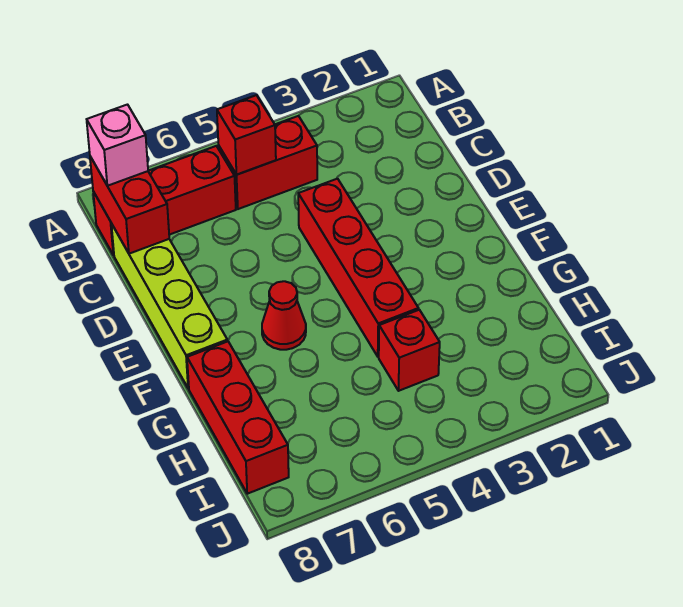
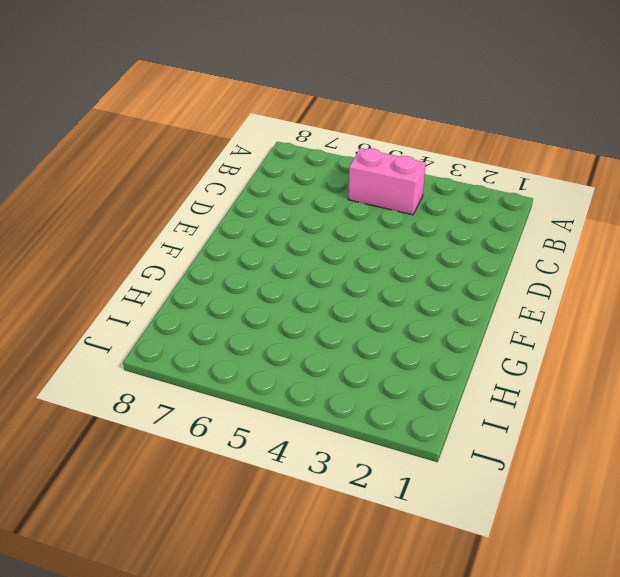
pink 1x2 brick [348,148,426,215] -> red 1x2 brick [218,116,317,209]
none -> red 1x3 brick [93,146,236,255]
none -> lime 1x4 brick [111,224,227,388]

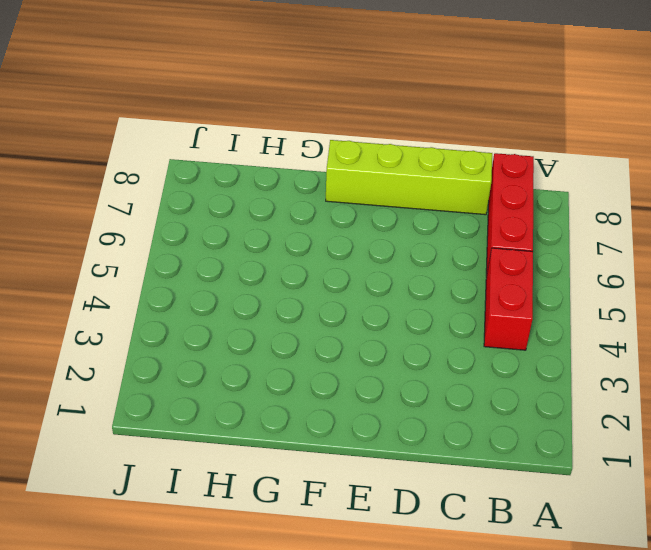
none -> red 1x4 brick [298,179,418,357]
none -> red 1x1 cone [262,281,306,350]

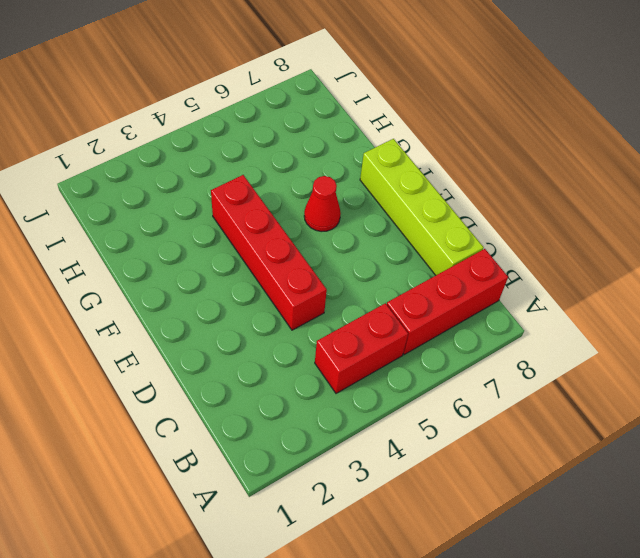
none -> red 1x3 brick [187,341,289,494]
none -> red 1x1 brick [379,310,440,391]

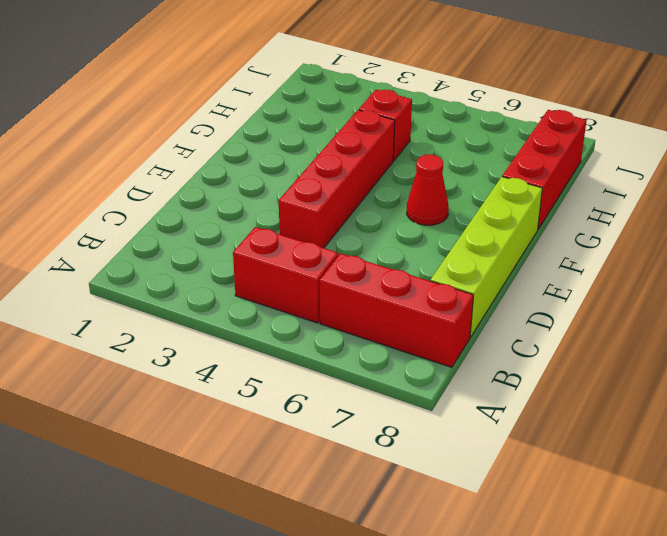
none -> red 1x1 brick [217,95,276,175]
none -> red 1x2 brick [90,157,169,254]

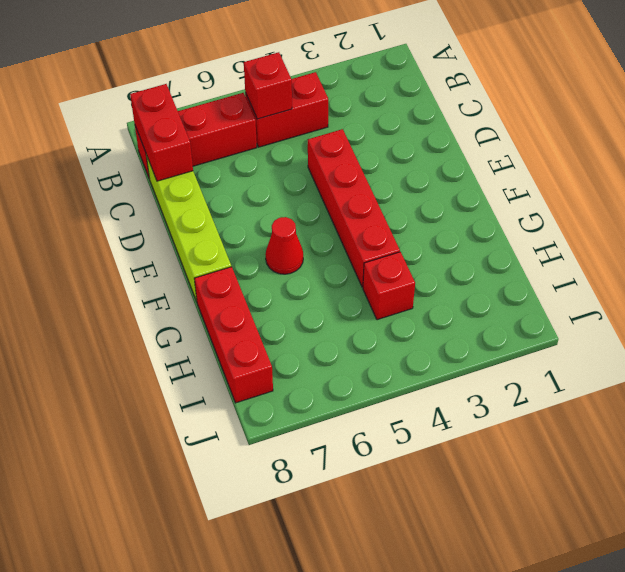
none -> pink 1x1 brick [87,105,148,186]

